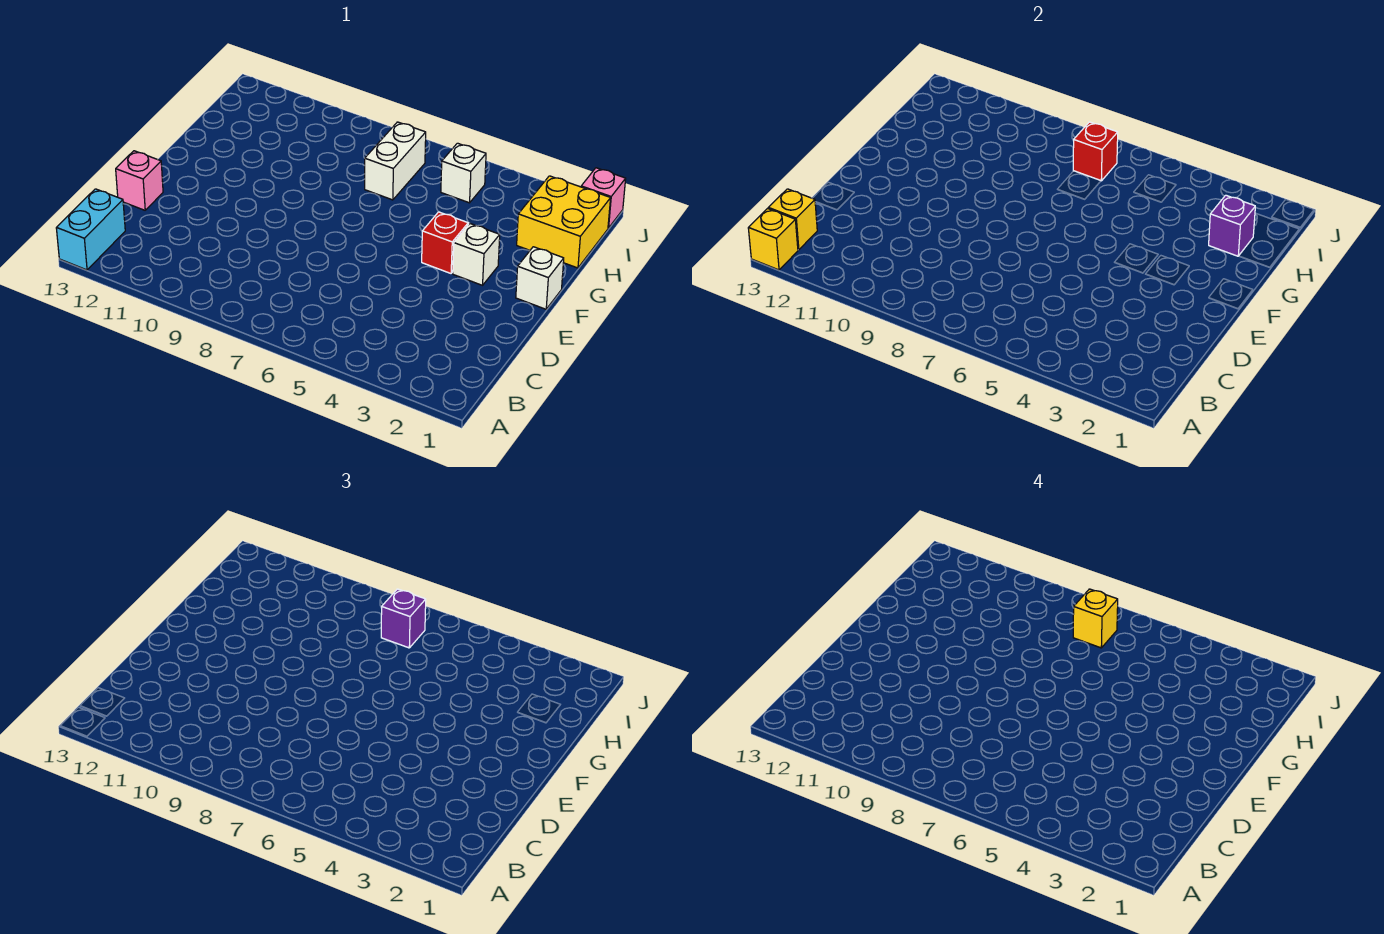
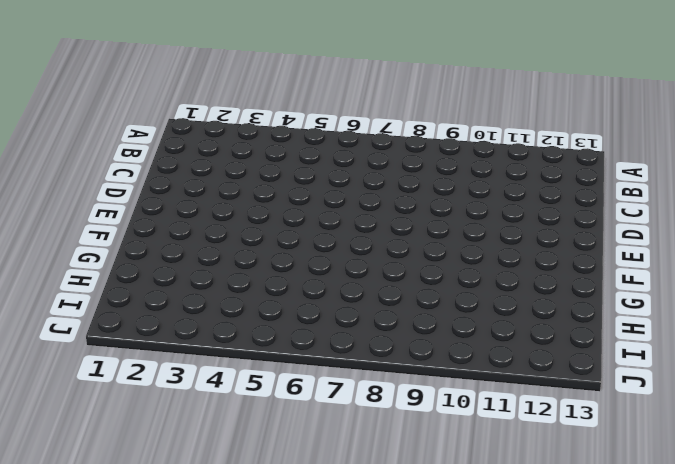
none -> cyan 1x2 brick [56,189,125,270]
none -> pink 1x1 brick [116,151,163,210]
none -> white 1x1 brick [516,247,564,309]

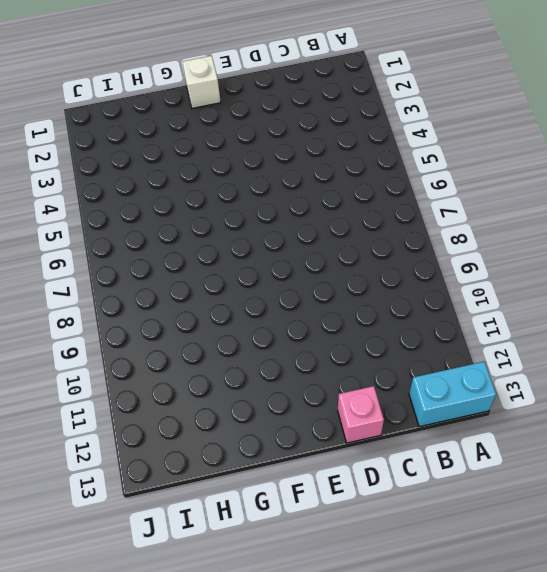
none -> white 1x1 brick [453,224,500,285]
none -> red 1x1 brick [422,212,468,273]
none -> yellow 2x2 brick [517,176,611,268]

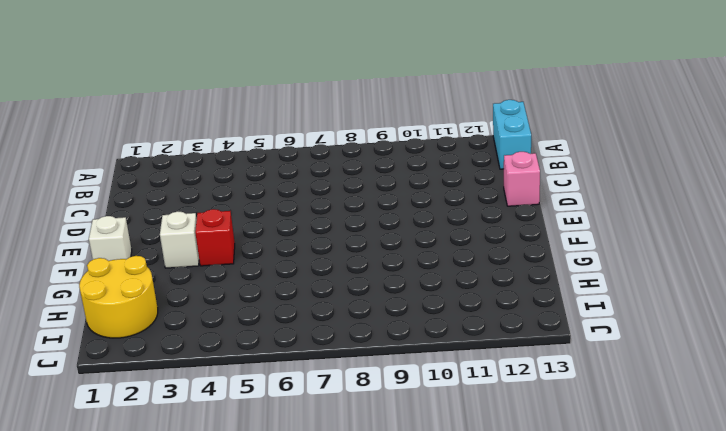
yellow 2x2 round brick [79,256,158,338] -> yellow 2x2 brick [517,176,611,268]
none -> white 1x2 brick [365,122,426,200]
none -> white 1x1 brick [441,143,486,203]
none -> pink 1x1 brick [581,168,626,228]

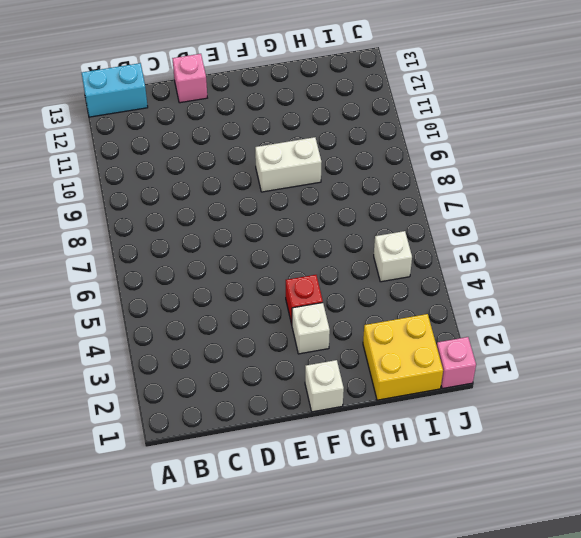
white 1x2 brick [255,137,322,192] -> white 1x2 brick moved to [365,122,426,200]
none -> yellow 1x1 brick [748,209,798,270]
none -> yellow 1x1 brick [769,189,817,250]
none -> purple 1x1 brick [1209,195,1255,256]

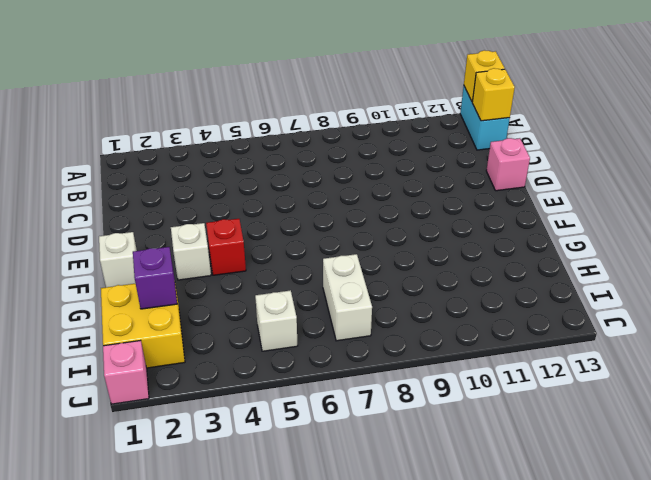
none -> red 1x1 brick [1073,122,1118,181]
none -> purple 1x1 brick [381,589,426,648]
none -> yellow 1x1 brick [1073,589,1118,648]

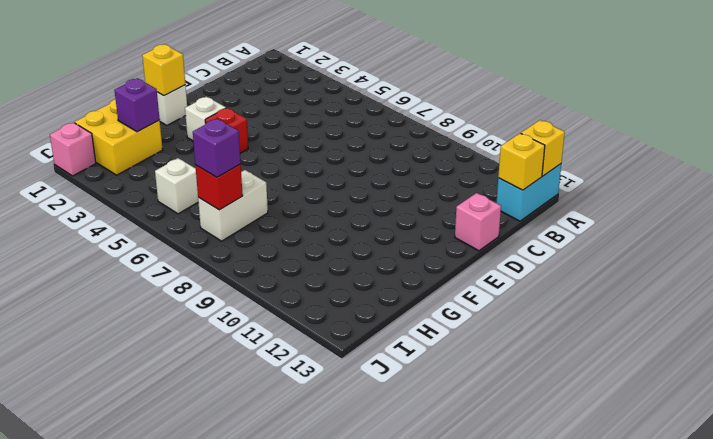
yellow 1x1 brick [142,44,185,96] -> yellow 1x1 brick moved to [1073,589,1118,648]

